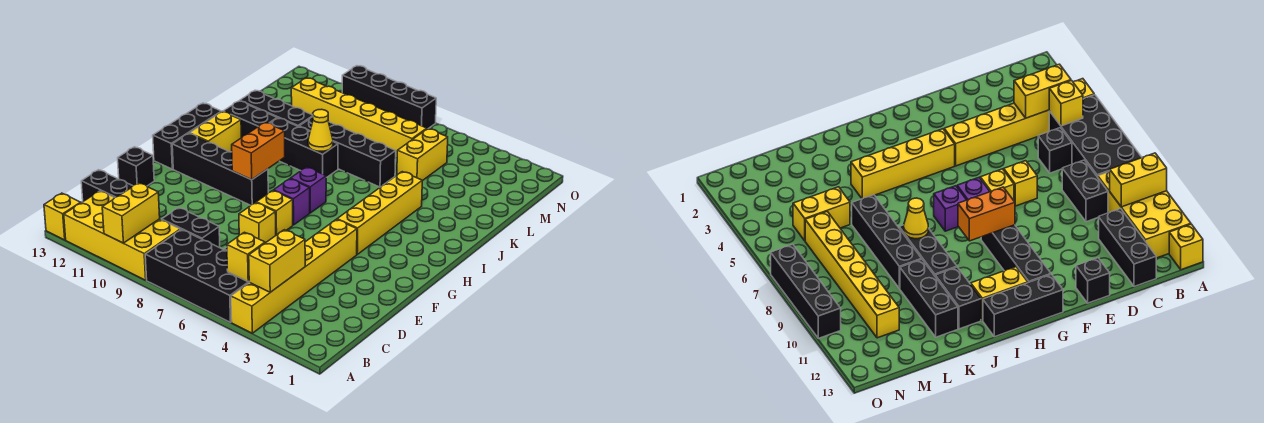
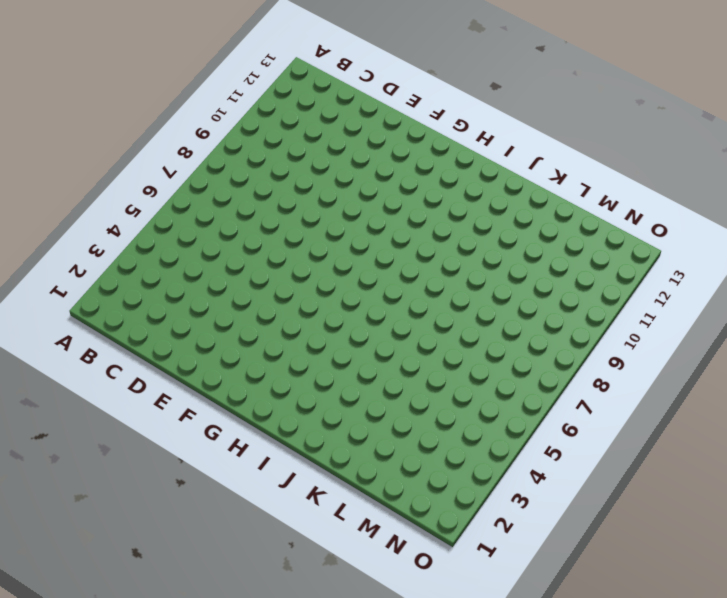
none -> yellow 1x6 brick [231,219,357,333]
none -> black 2x4 brick [145,230,250,322]
none -> yellow 2x4 brick [64,191,180,280]

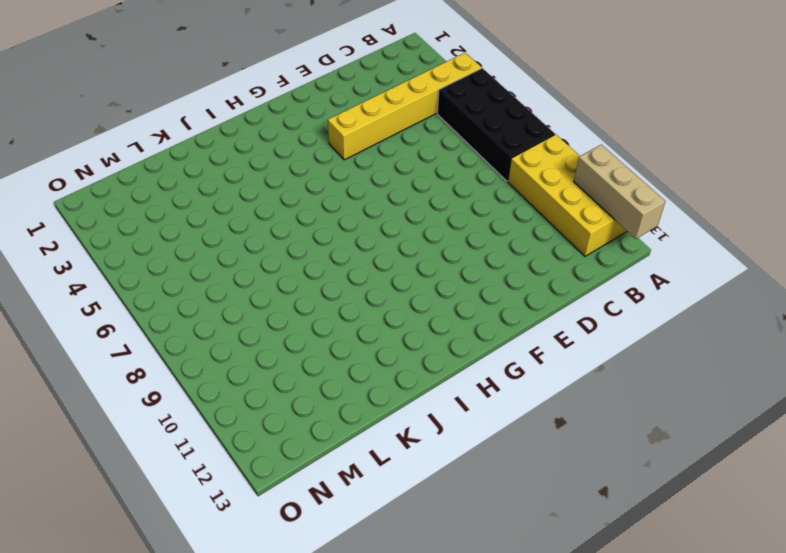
tan 1x3 brick [574,145,665,239] -> none
none -> yellow 1x1 brick [44,193,81,240]
none -> black 1x1 brick [1038,128,1072,173]
none -> black 1x2 brick [162,208,220,248]

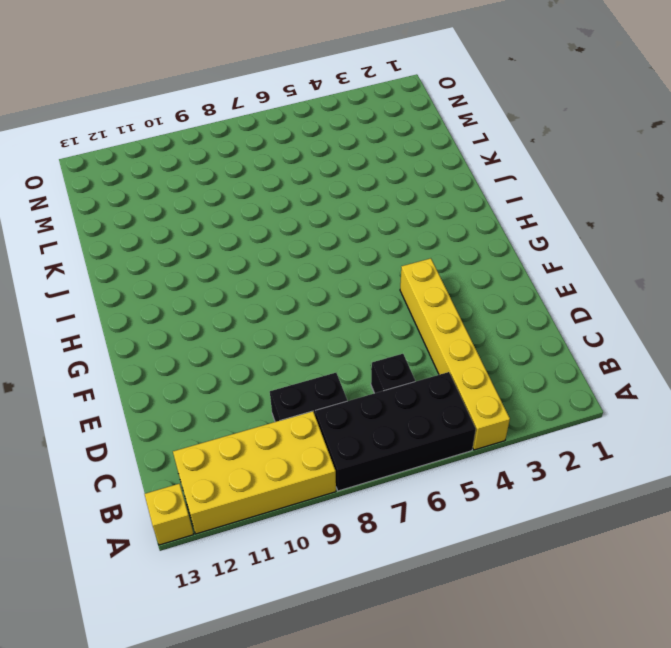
none -> black 1x3 brick [81,170,132,201]
none -> yellow 1x1 brick [239,203,276,243]
none -> black 1x1 brick [118,147,154,186]

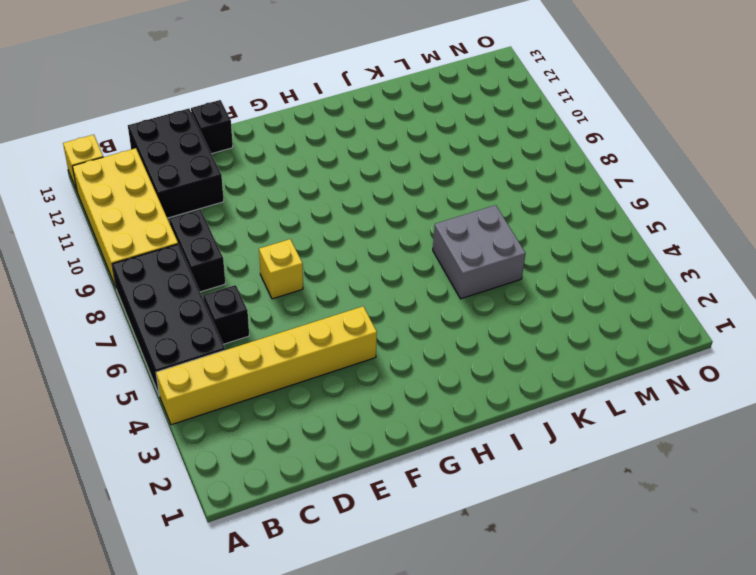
black 2x3 brick [128,109,224,218] -> black 1x3 brick [81,170,132,201]
grey 2x2 brick [433,205,526,299] -> black 1x4 brick [299,117,396,187]
none -> yellow 1x1 brick [256,191,293,235]
none -> yellow 1x4 brick [337,172,422,254]
none -> purple 1x1 brick [274,179,310,225]

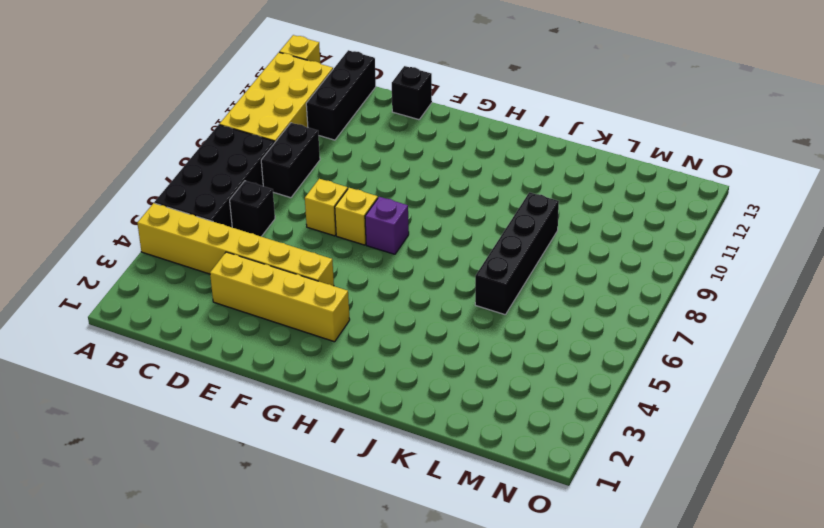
yellow 1x4 brick [210,252,350,342] -> yellow 1x4 brick moved to [337,172,422,254]
none -> black 1x4 brick [172,133,268,205]
none -> black 1x3 brick [153,103,221,169]
none -> purple 1x1 brick [290,167,326,213]

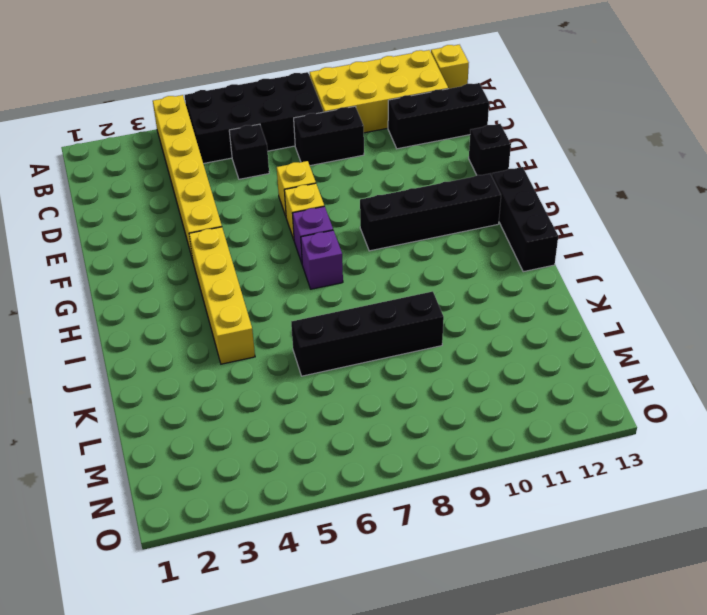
none -> yellow 1x2 brick [190,112,241,152]
none -> black 1x3 brick [271,118,338,178]
none -> black 1x2 brick [223,101,277,138]

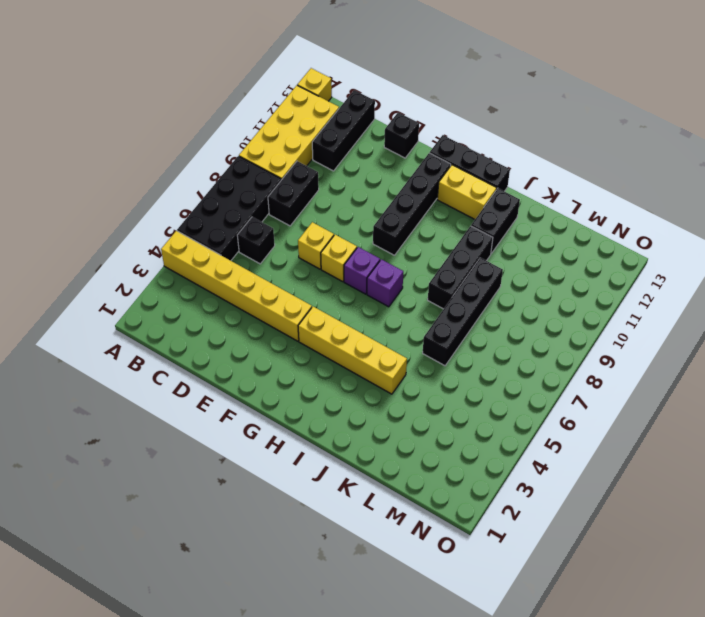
none -> black 1x3 brick [240,90,313,127]
none -> yellow 1x2 brick [397,129,448,181]
none -> yellow 1x6 brick [291,78,427,158]

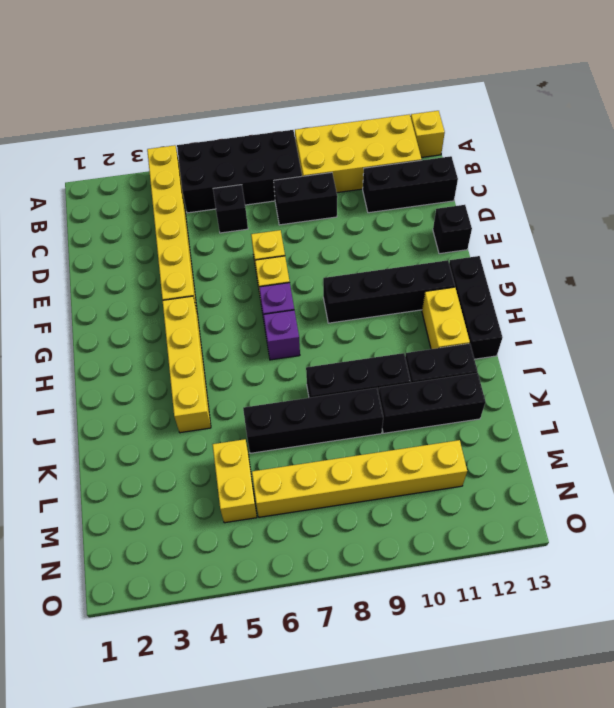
none -> black 1x4 brick [342,66,436,129]
none -> yellow 1x2 brick [102,183,160,243]
none -> yellow 1x2 brick [249,230,305,292]

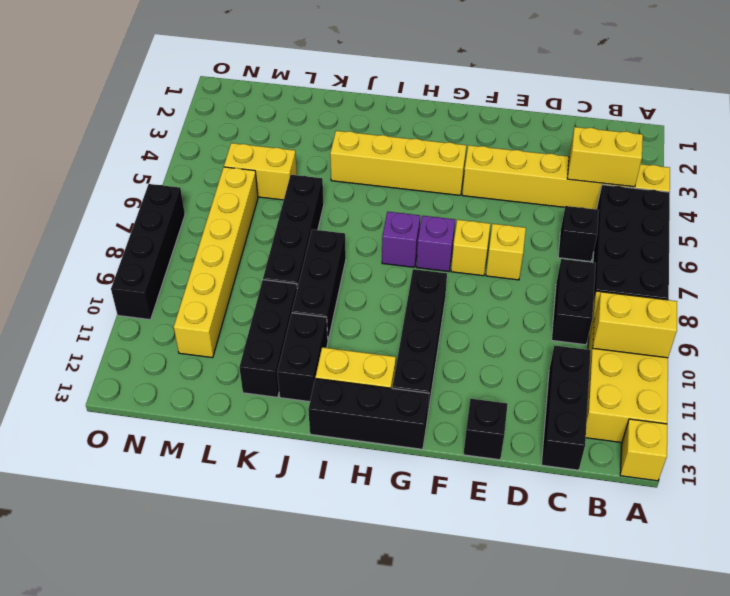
none -> yellow 1x1 brick [227,232,265,282]
none -> orange 1x2 brick [232,123,285,180]
none -> yellow 1x1 cone [308,109,333,151]

